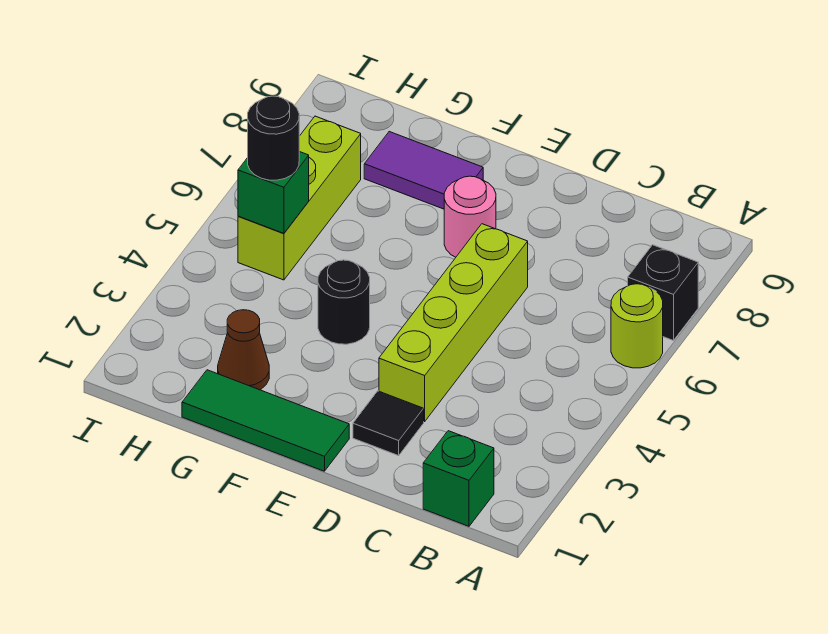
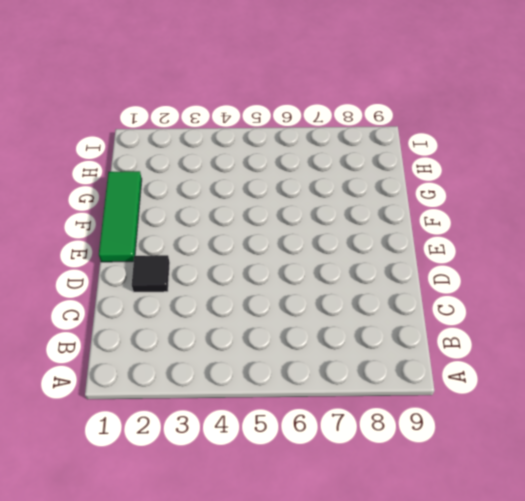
none -> lime 1x1 round brick [611,284,663,368]
none -> black 1x1 brick [628,245,698,341]
none -> green 1x1 brick [423,431,494,526]

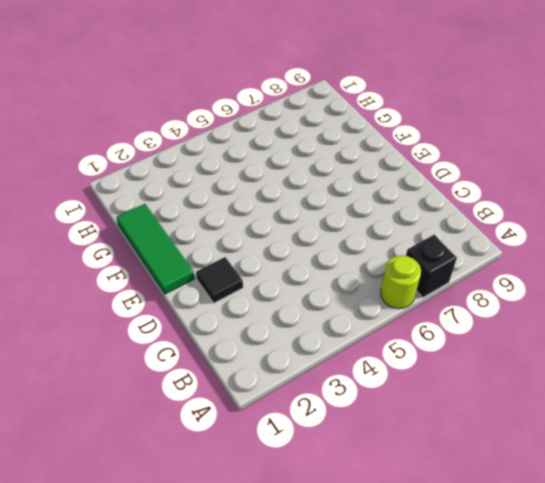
none -> green 1x1 brick [423,431,494,526]
none -> lime 1x4 brick [379,224,528,422]
none -> pink 1x1 round brick [444,176,496,257]

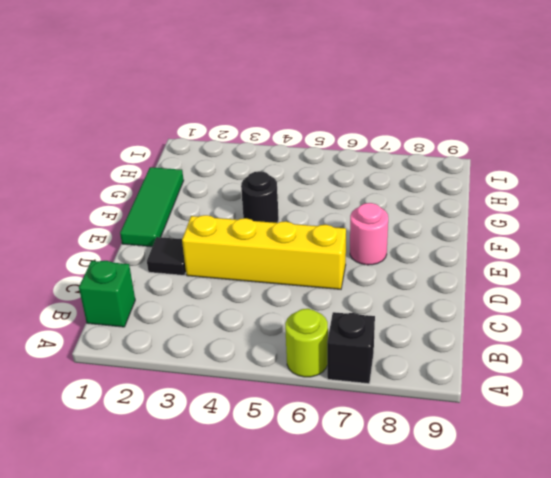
yellow 1x4 brick [182,215,346,289] -> lime 1x4 brick [379,224,528,422]
none -> purple 1x2 tile [364,132,483,209]
none -> brown 1x1 cone [218,310,269,390]
none -> lime 1x3 brick [238,116,361,280]

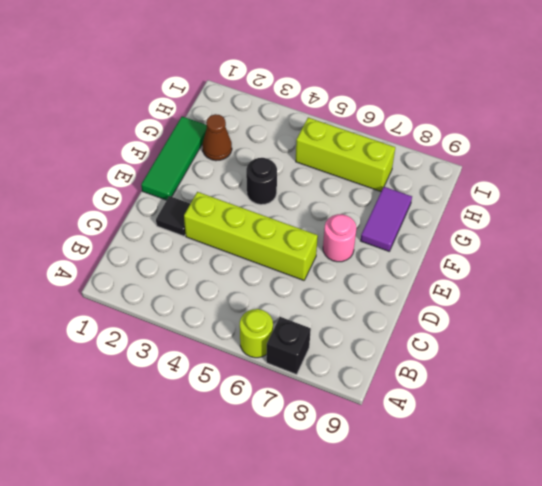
none -> green 1x1 brick [423,431,494,526]
none -> green 1x1 brick [238,152,309,233]
none -> black 1x1 round brick [248,96,299,180]

